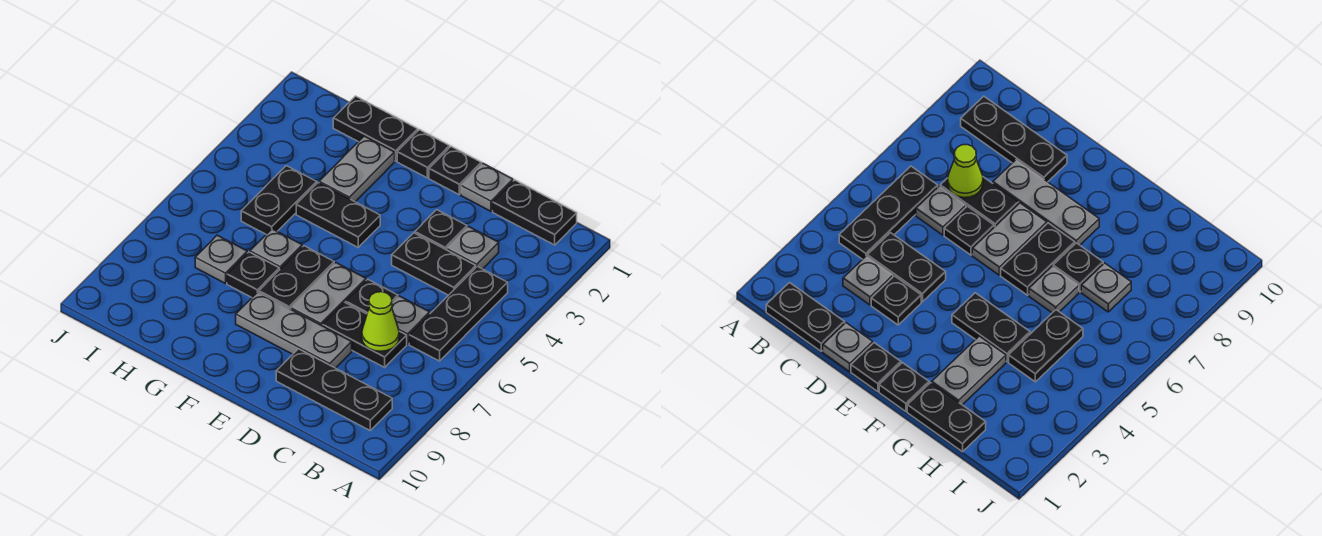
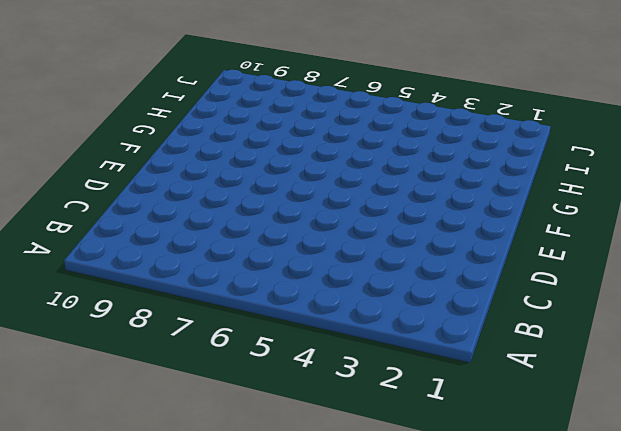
none -> black 1x2 plate [493,180,577,245]
none -> black 1x3 plate [409,266,508,361]
none -> black 1x3 plate [276,349,392,430]

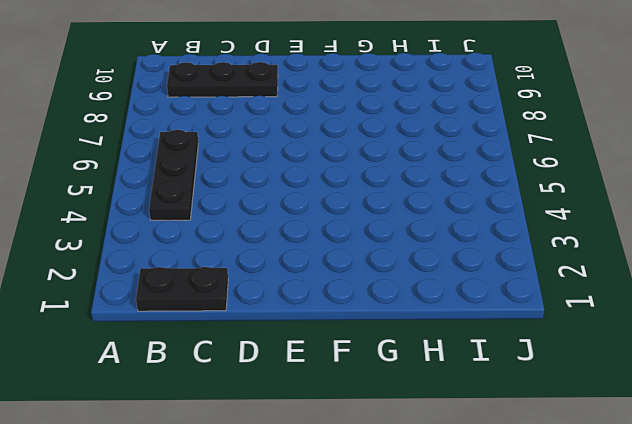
none -> grey 1x1 plate [447,227,499,269]
none -> black 1x2 plate [392,233,476,295]
none -> grey 1x1 plate [392,296,430,344]

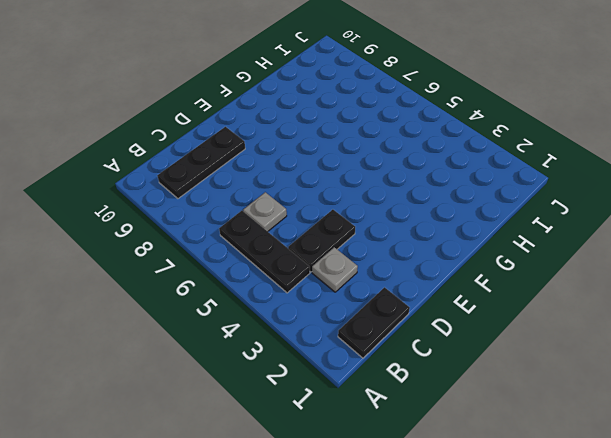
none -> black 1x2 plate [323,303,407,367]
none -> grey 1x1 plate [461,163,513,211]
none -> black 1x1 plate [415,210,467,250]

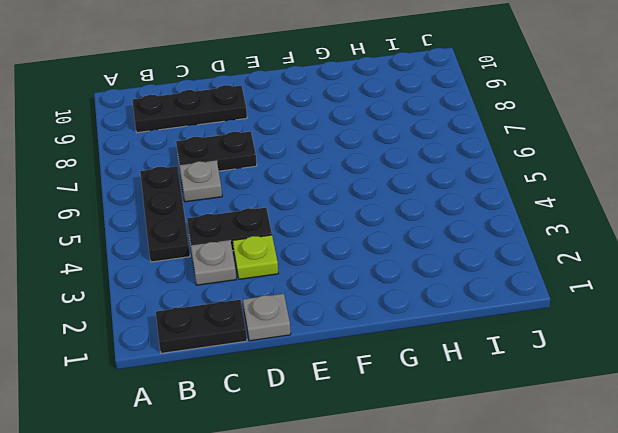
lime 1x1 plate [233,235,278,279] -> black 1x1 plate [415,210,467,250]
none -> black 1x1 plate [346,279,398,314]
none -> grey 1x3 plate [236,292,352,368]
none -> black 1x1 plate [429,147,481,194]

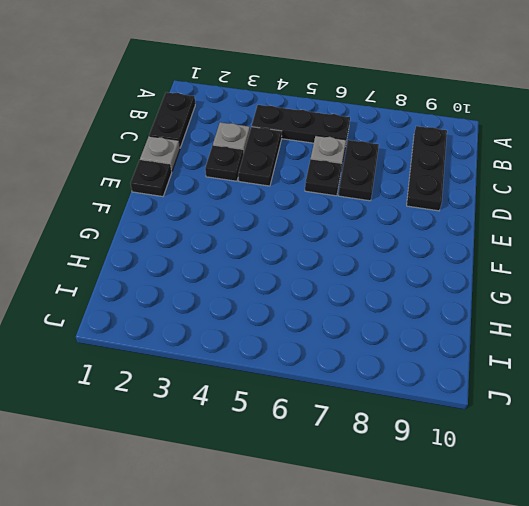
none -> grey 1x3 plate [236,292,352,368]
none -> grey 1x2 plate [291,263,366,326]
none -> black 1x1 plate [397,130,449,178]

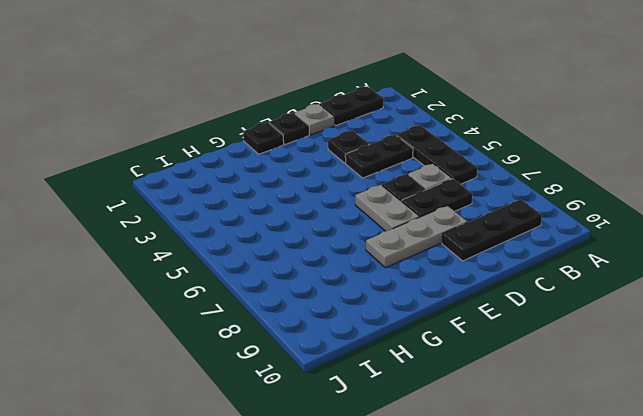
none -> grey 1x1 plate [447,227,499,269]
none -> black 1x2 plate [296,183,380,247]
none -> black 1x2 plate [259,246,334,309]

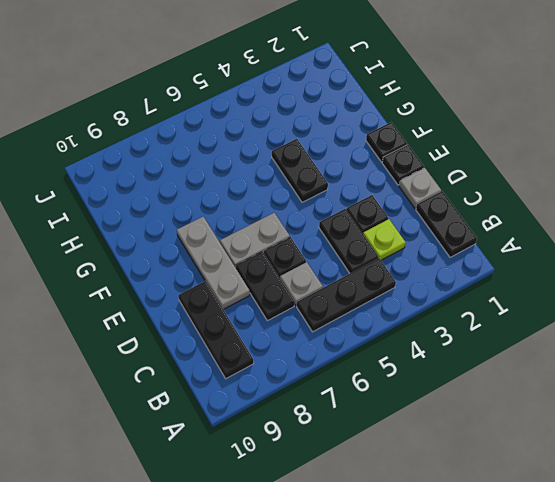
lime 1x1 plate [363,219,406,260] -> grey 1x1 plate [447,227,499,269]
none -> black 1x2 plate [259,246,334,309]
none -> black 1x2 plate [333,96,418,161]
none -> grey 1x2 plate [319,136,395,202]

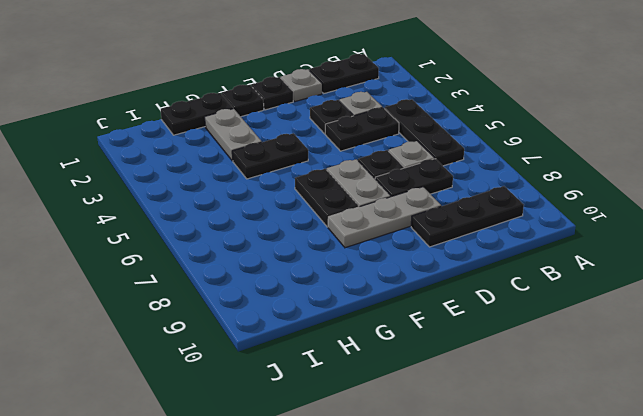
none -> grey 1x1 plate [250,229,302,270]
none -> black 1x1 plate [227,252,279,297]
none -> black 1x2 plate [241,166,317,234]

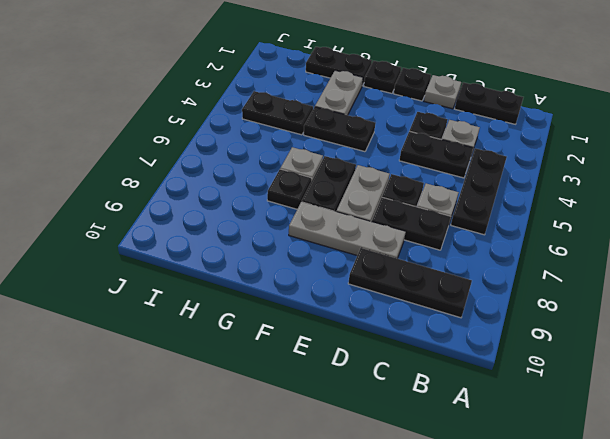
black 1x2 plate [242,91,313,135] -> black 1x2 plate turned to [241,166,317,234]
none -> grey 1x1 plate [195,235,247,284]
none -> lime 1x1 cone [362,292,399,351]

